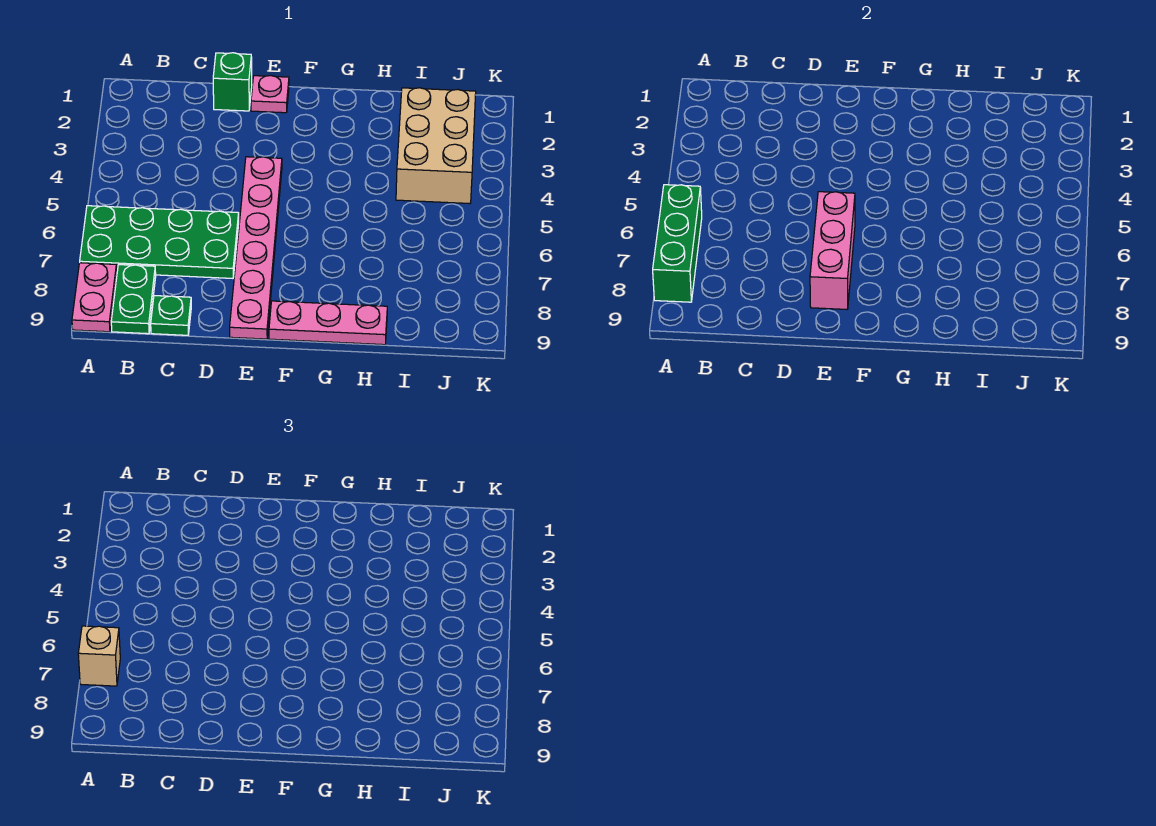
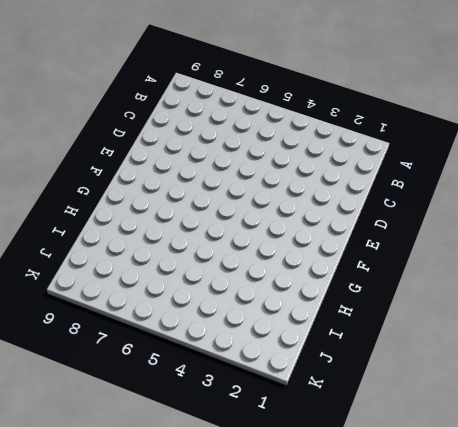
none -> green 2x4 plate [80,206,239,278]
none -> pink 1x2 plate [72,263,117,332]
none -> green 1x2 plate [111,265,156,334]

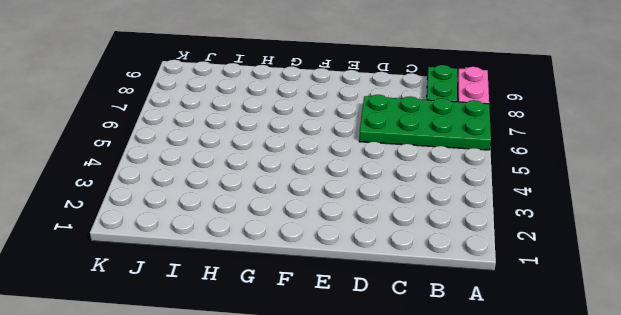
none -> green 1x1 plate [151,296,191,335]
none -> green 1x1 brick [213,53,252,111]
none -> pink 1x1 plate [251,76,289,113]

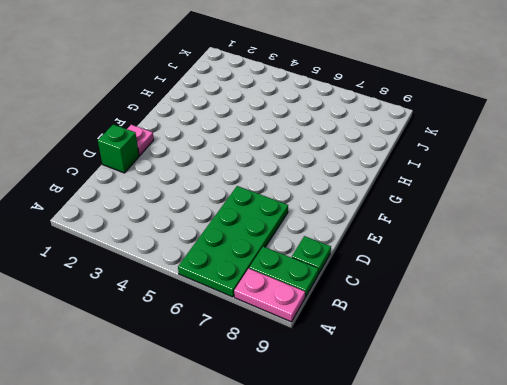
none -> pink 1x6 plate [230,157,282,339]
none -> pink 1x3 plate [269,301,387,345]
none -> tan 2x3 brick [396,88,476,204]

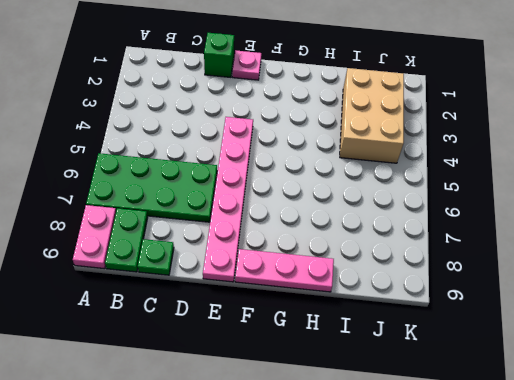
none -> green 1x3 brick [653,185,702,302]
none -> pink 1x3 brick [810,192,855,309]
none -> tan 1x1 brick [78,626,120,686]

